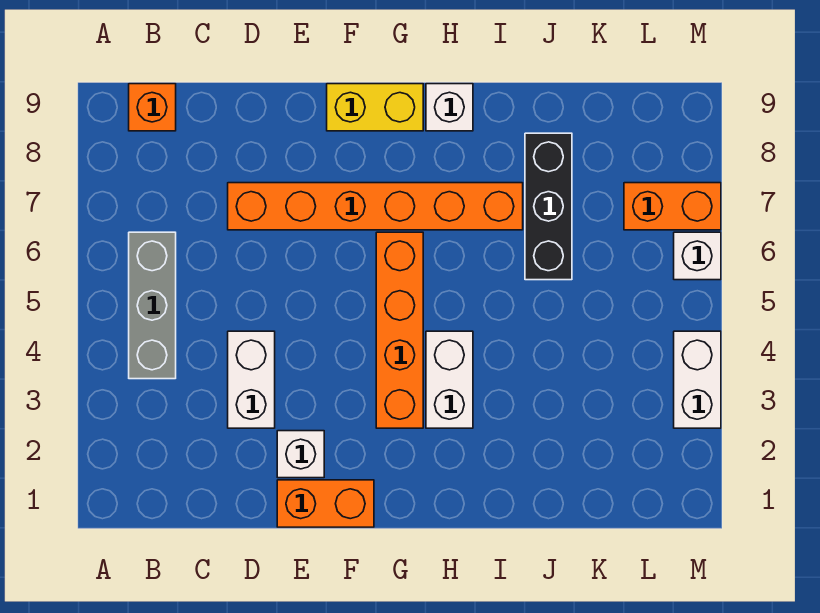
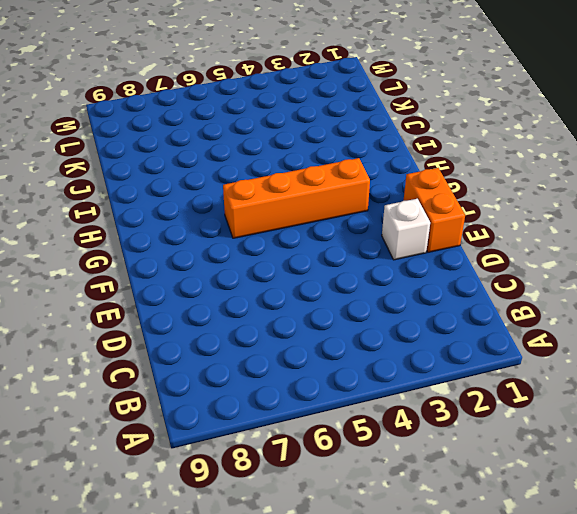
none -> grey 1x3 brick [129,232,176,379]
none -> orange 1x1 brick [129,84,176,131]
none -> white 1x2 brick [228,331,275,428]

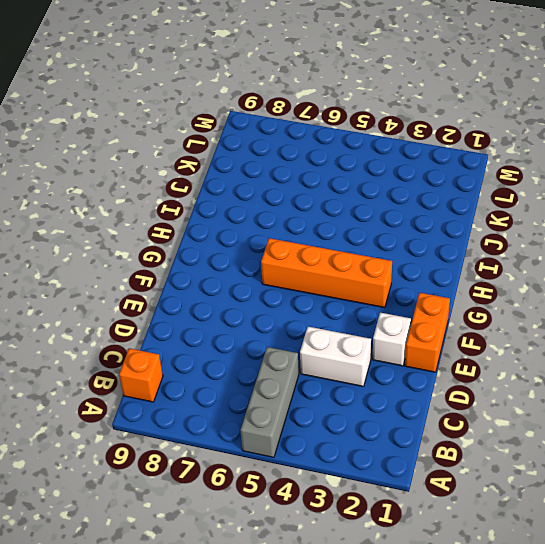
grey 1x3 brick [241,347,299,457] -> grey 1x3 brick turned to [129,232,176,379]
none -> orange 1x6 brick [228,183,523,230]
none -> yellow 1x2 brick [327,84,423,131]
none -> white 1x2 brick [426,331,473,428]

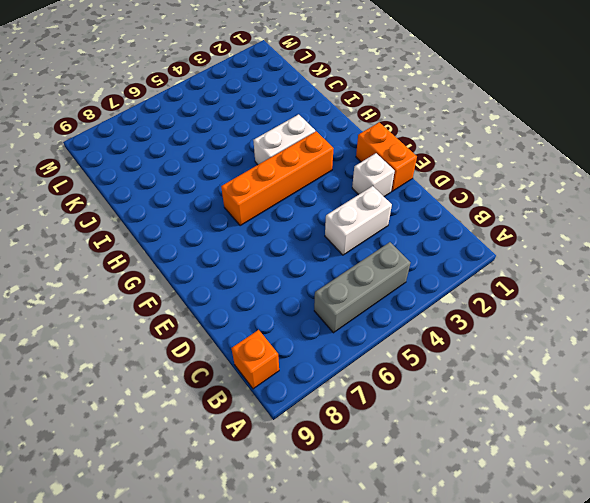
none -> orange 1x6 brick [228,183,523,230]
none -> yellow 1x2 brick [327,84,423,131]
none -> white 1x1 brick [426,84,473,131]

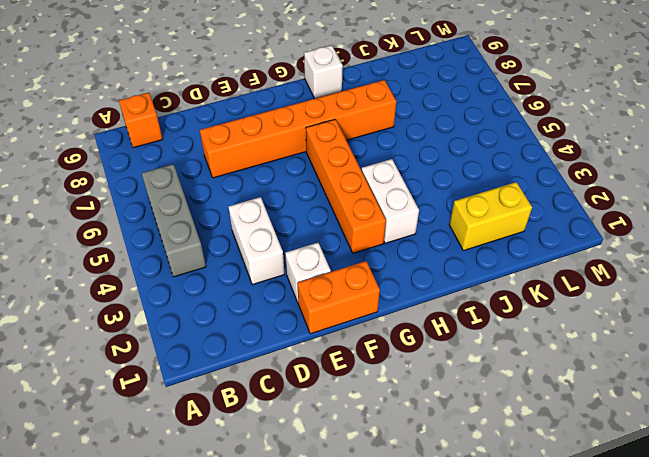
yellow 1x2 brick [449,182,532,251] -> yellow 1x2 brick moved to [327,84,423,131]
none -> black 1x3 brick [525,133,572,280]
none -> orange 1x2 brick [624,183,721,230]
none -> white 1x2 brick [674,331,721,428]

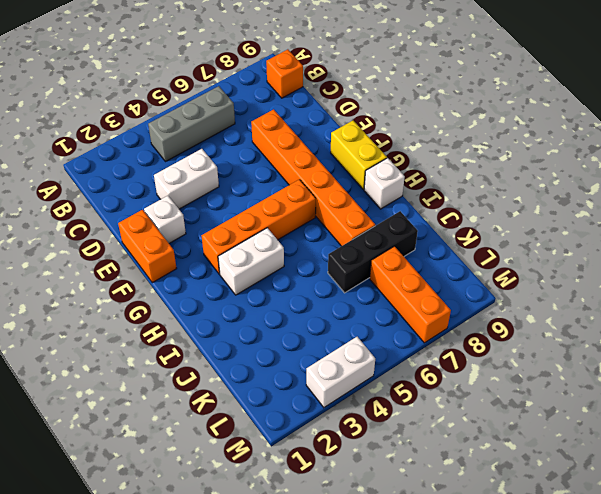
orange 1x3 brick [370,246,451,343] -> orange 1x2 brick [624,183,721,230]
none -> white 1x1 brick [674,232,721,280]

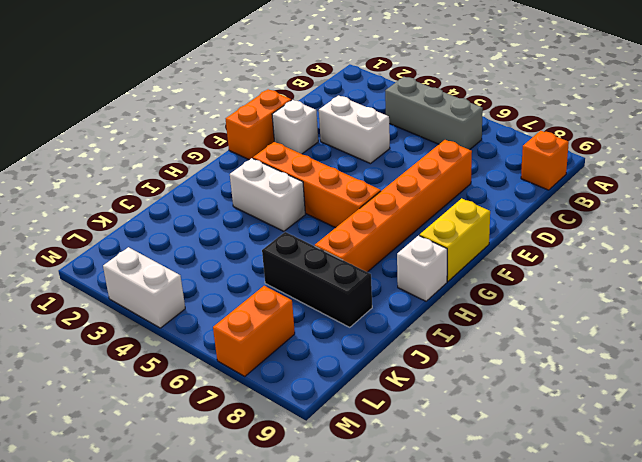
none -> white 1x1 brick [674,232,721,280]

